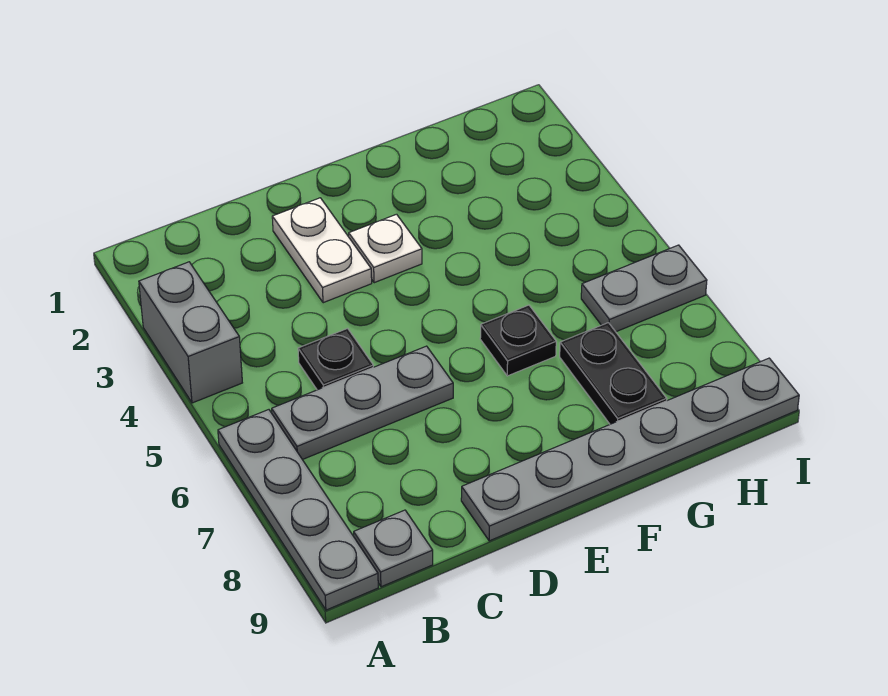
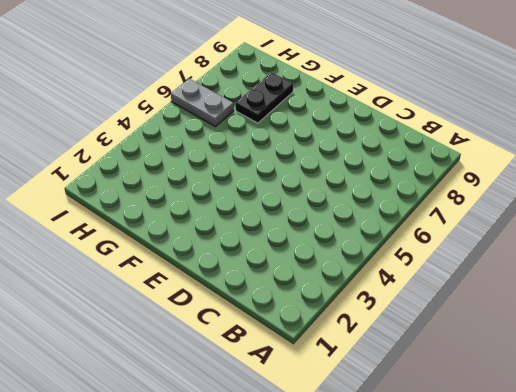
none -> grey 1x2 brick [139,262,242,403]
none -> grey 1x4 plate [218,410,378,610]

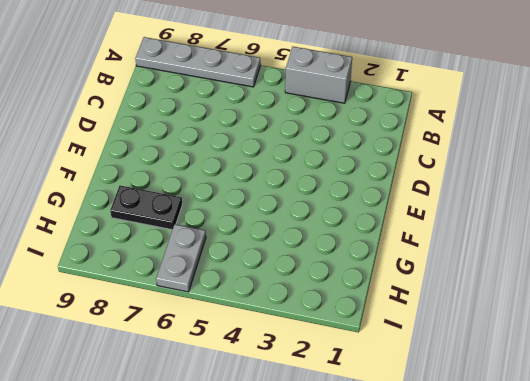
none -> grey 1x3 plate [272,346,453,460]
none -> grey 1x1 plate [354,510,433,587]

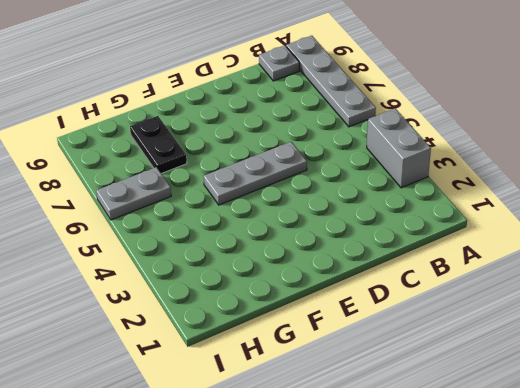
grey 1x3 plate [204,142,307,205] -> grey 1x3 plate moved to [272,346,453,460]
none -> black 1x1 plate [298,328,373,390]
none -> white 1x2 plate [272,198,372,303]

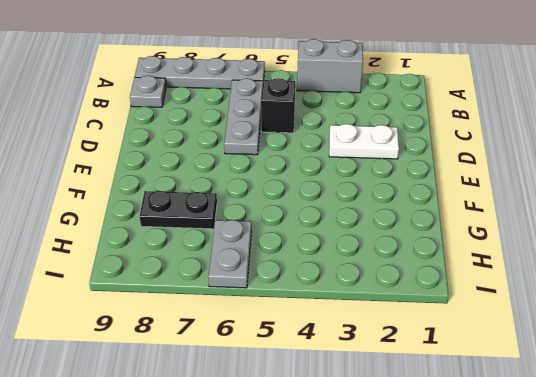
black 1x1 brick [261,78,295,133] -> black 1x1 plate [298,328,373,390]
none -> grey 1x6 plate [461,358,799,541]
none -> white 1x1 plate [349,214,422,283]

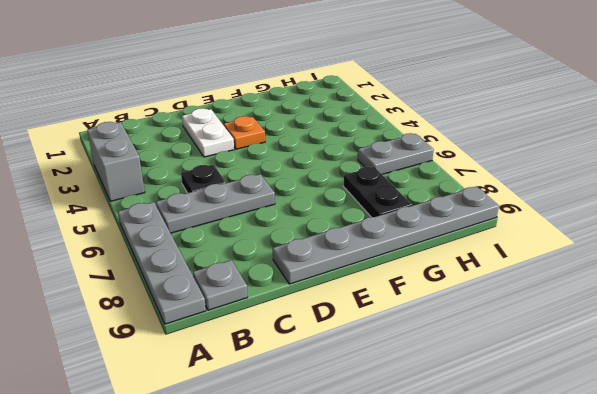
orange 1x1 plate [224,116,265,149] -> white 1x1 plate [349,214,422,283]
none -> black 1x1 plate [480,305,556,376]

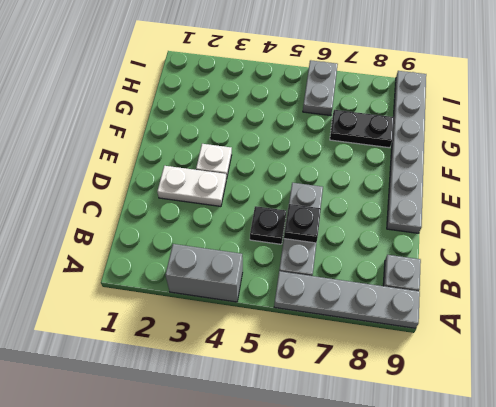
black 1x1 plate [284,204,321,243] -> black 1x1 plate moved to [480,305,556,376]

